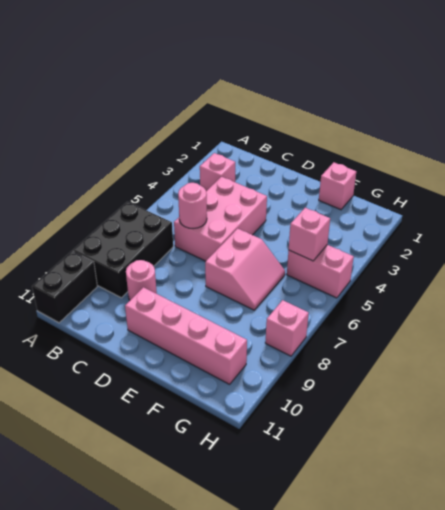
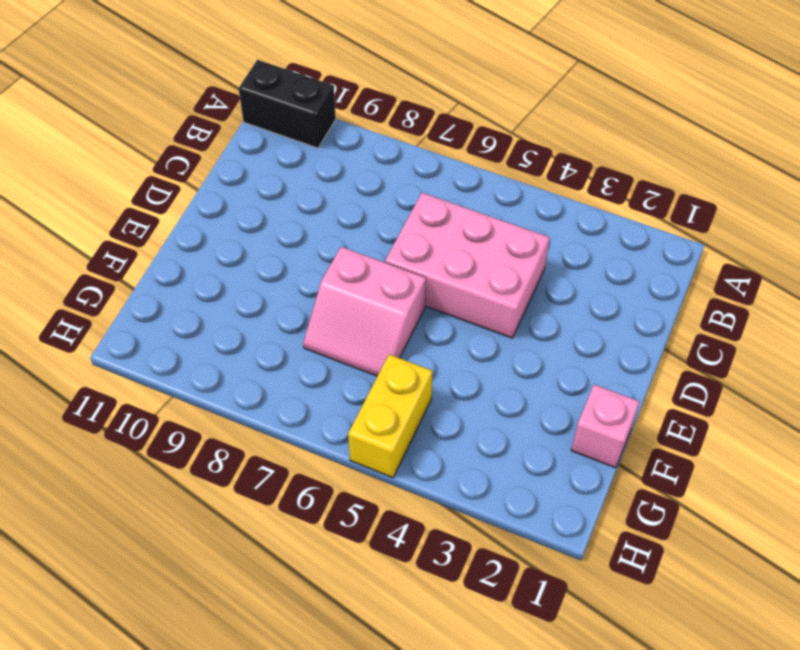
yellow 1x2 brick [348,354,433,478] -> pink 1x2 brick [287,245,354,298]
none -> black 2x3 brick [73,202,173,298]
none -> pink 1x1 brick [200,153,235,191]
none -> pink 1x1 round brick [126,260,157,300]

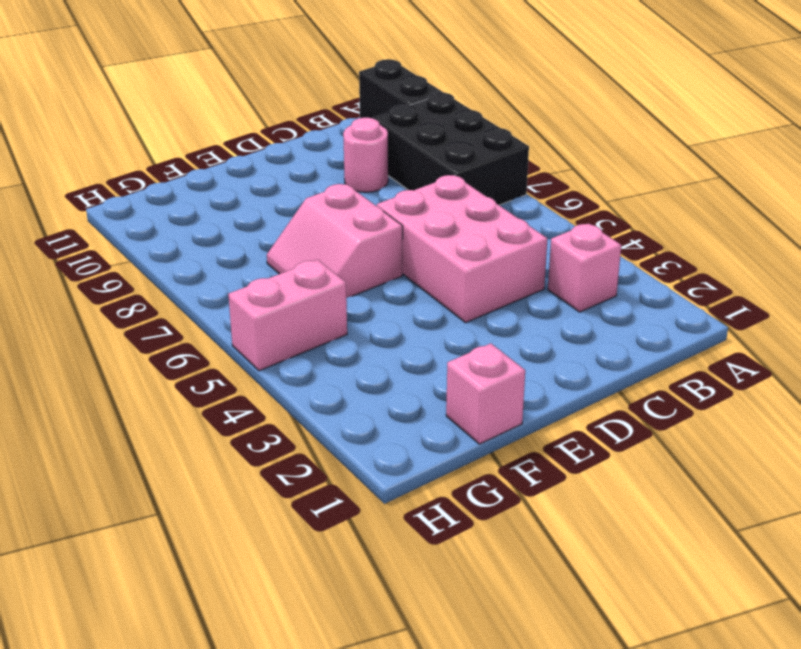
none -> pink 1x4 brick [125,287,247,384]
none -> pink 1x1 brick [265,300,309,356]
none -> pink 1x1 round brick [178,183,207,229]

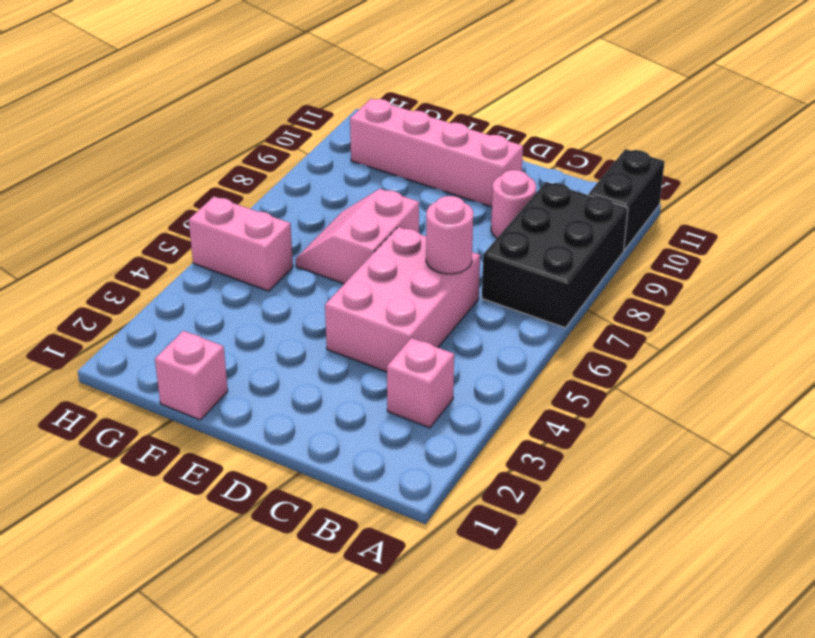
none -> pink 1x1 brick [265,300,309,356]
none -> pink 1x1 brick [289,208,330,261]

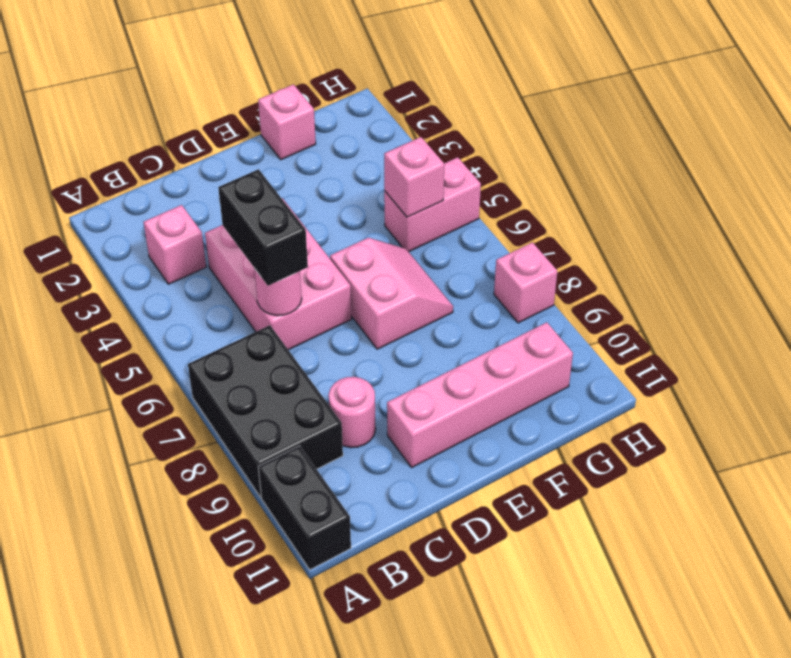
black 1x2 brick [218,169,308,286] -> none

